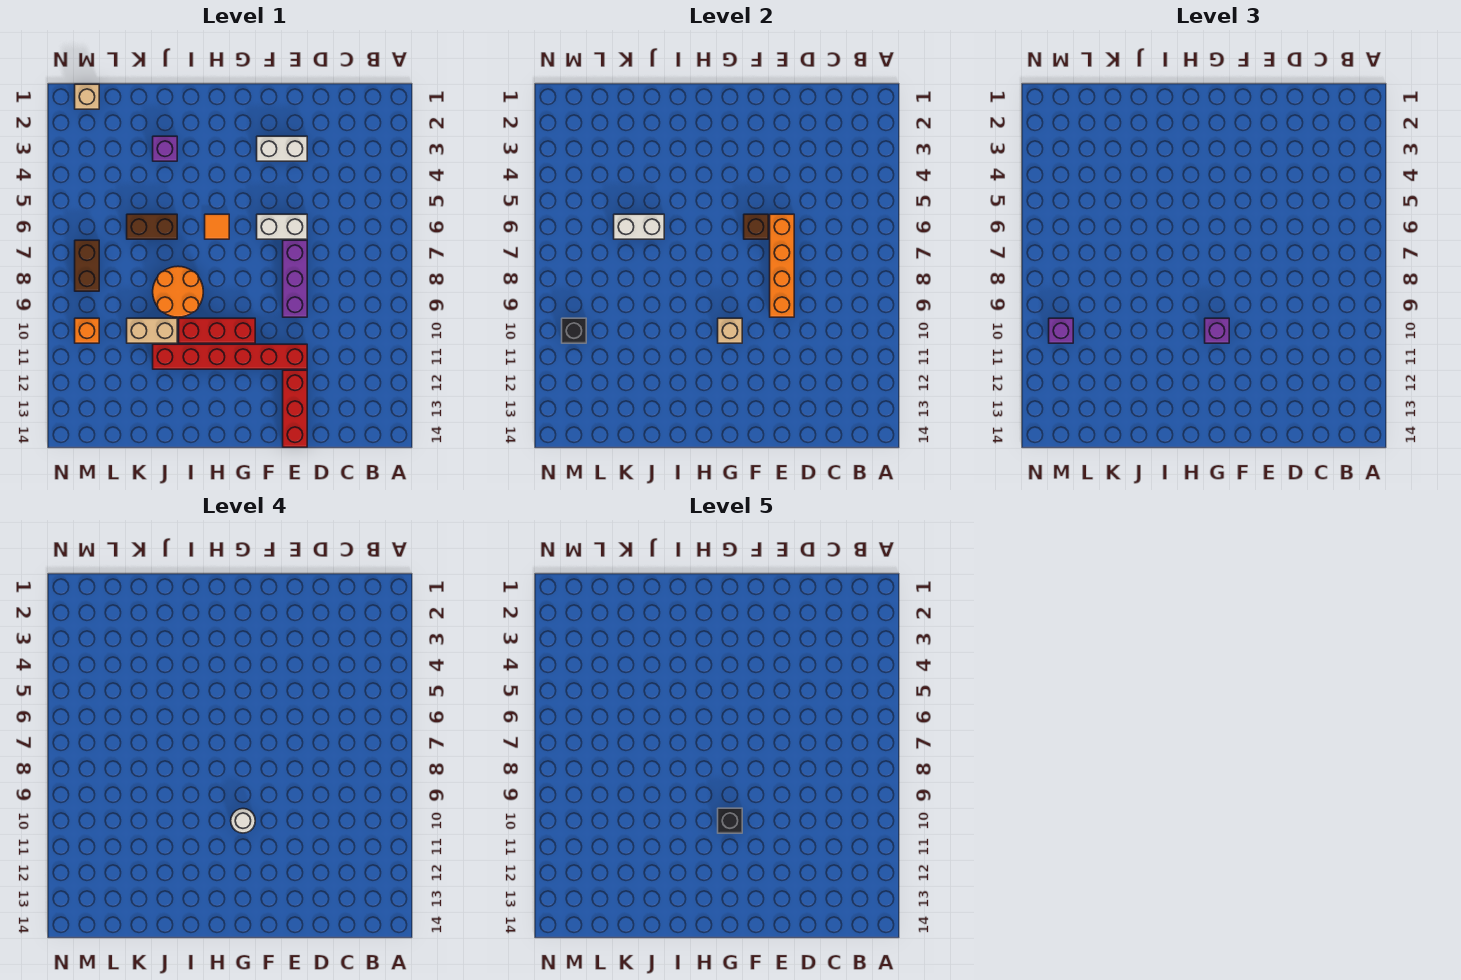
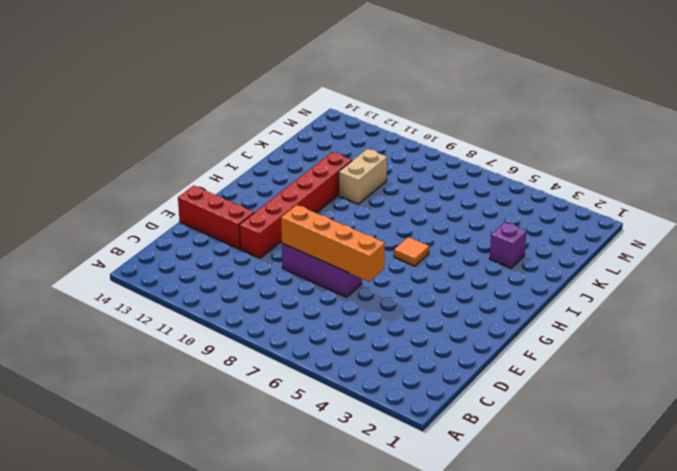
none -> white 1x2 brick [257,136,307,161]
none -> white 1x2 brick [257,214,307,239]
none -> red 1x3 brick [179,318,255,343]

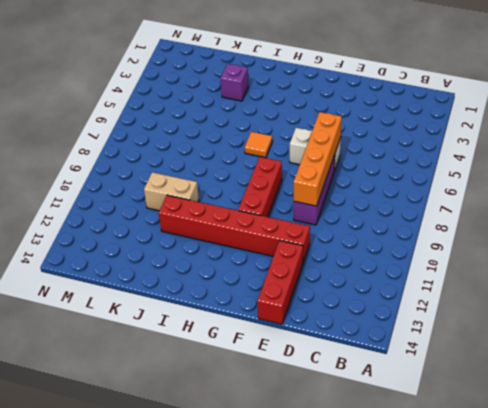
red 1x3 brick [238,157,282,217] -> red 1x3 brick turned to [179,318,255,343]
none -> white 1x2 brick [257,136,307,161]
none -> orange 2x2 round brick [153,266,203,317]
none -> brown 1x2 brick [127,214,177,239]

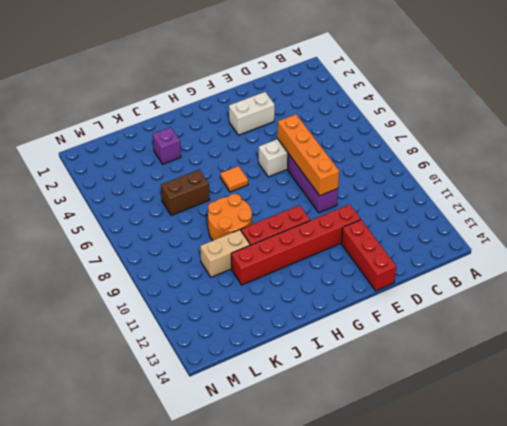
none -> tan 1x1 brick [75,84,99,109]
none -> brown 1x2 brick [75,240,99,291]
none -> orange 1x1 brick [75,318,99,343]

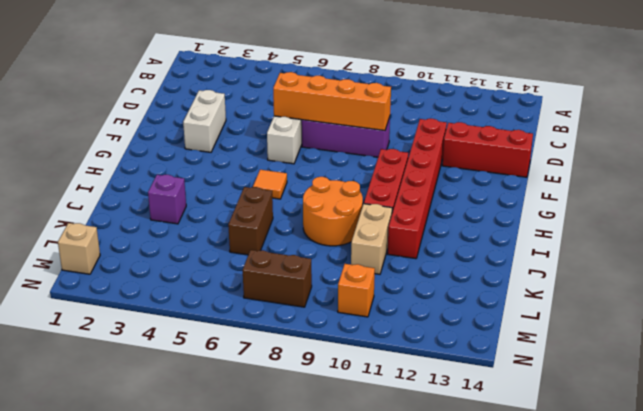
none -> brown 1x1 brick [744,214,768,239]
none -> tan 1x1 brick [718,318,742,343]
none -> white 1x2 brick [614,214,664,239]

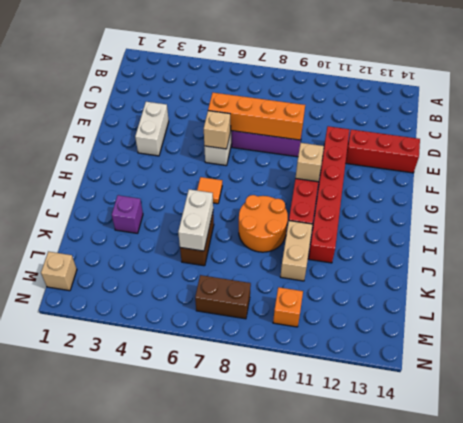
tan 1x1 brick [204,111,231,149] -> brown 1x1 brick [744,214,768,239]
none -> black 1x1 brick [562,318,586,343]
none -> purple 1x1 brick [1205,318,1229,343]
none -> purple 1x1 brick [1049,318,1073,343]

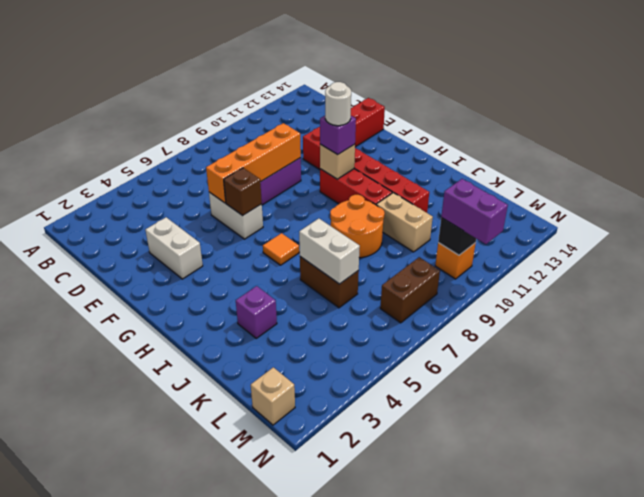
purple 1x2 brick [441,179,508,244] -> purple 1x1 brick [1049,318,1073,343]
none -> black 1x1 brick [718,808,742,833]

